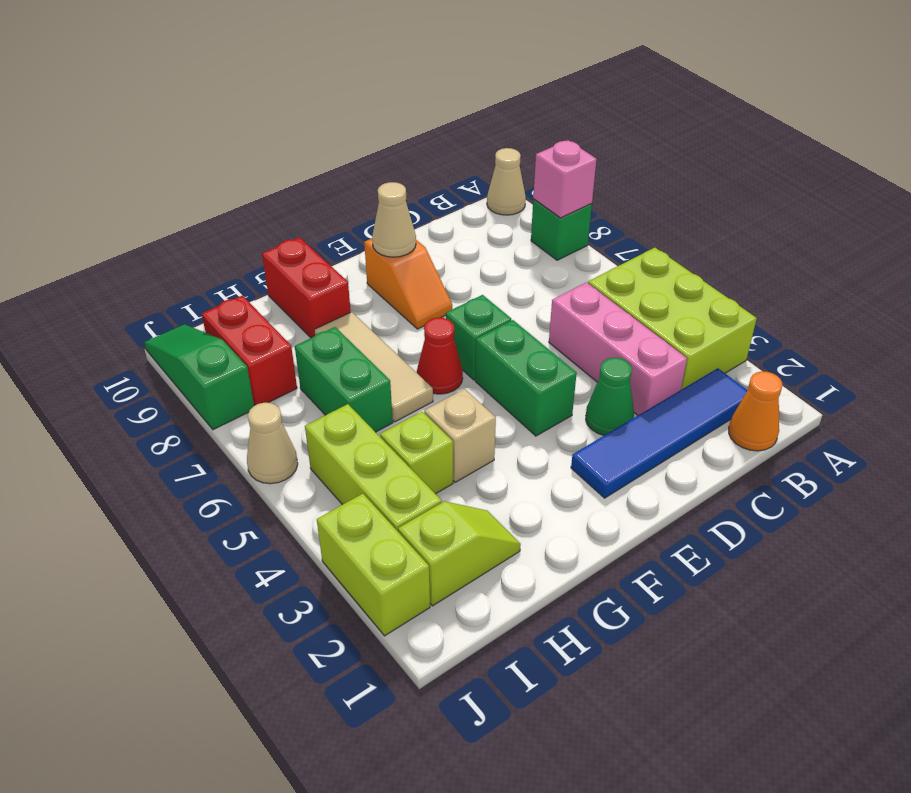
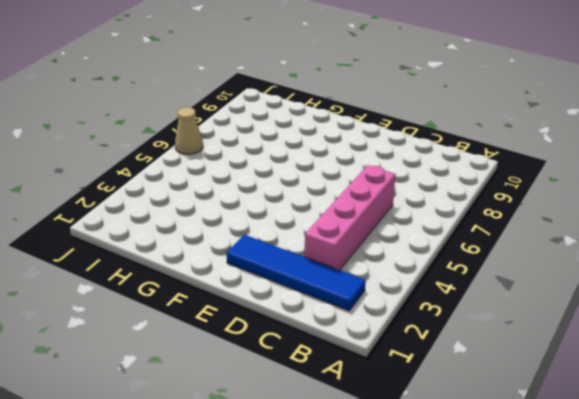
pink 1x4 brick [305,165,396,270] -> pink 1x3 brick [549,282,687,415]
none -> lime 2x3 brick [588,248,757,390]
none -> green 1x1 brick [531,199,592,260]
none -> tan 1x1 cone [487,148,526,215]

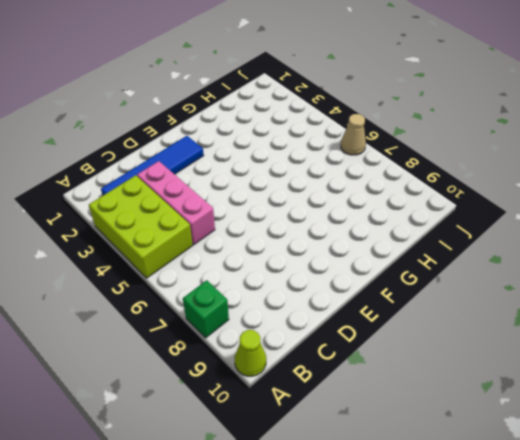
lime 1x1 cone [235,330,266,376] -> tan 1x1 cone [487,148,526,215]
none -> orange 1x1 cone [729,371,782,451]
none -> green 1x1 cone [586,358,634,435]
none -> green 1x2 brick [475,320,577,436]

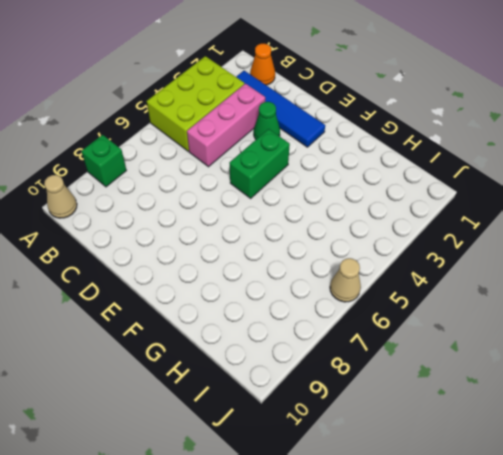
none -> green 1x1 brick [446,295,511,380]
none -> orange 1x2 slope [364,239,452,329]
none -> red 1x1 cone [417,318,463,394]

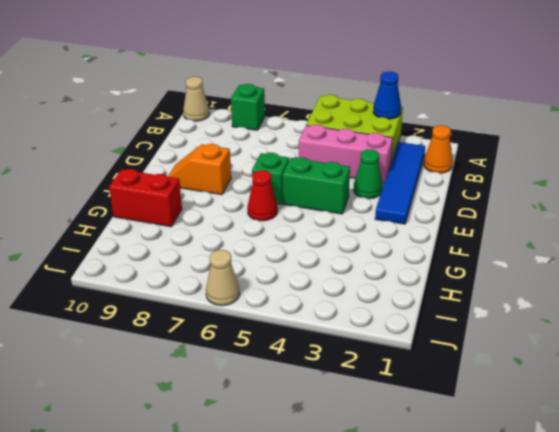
blue 1x1 cone [373,72,401,119] -> none
orange 1x2 slope [168,144,231,195] -> orange 1x2 slope turned to [364,239,452,329]
none -> tan 1x1 brick [424,389,496,482]
none -> tan 1x3 tile [314,312,433,422]
none -> lime 1x2 slope [398,501,521,606]

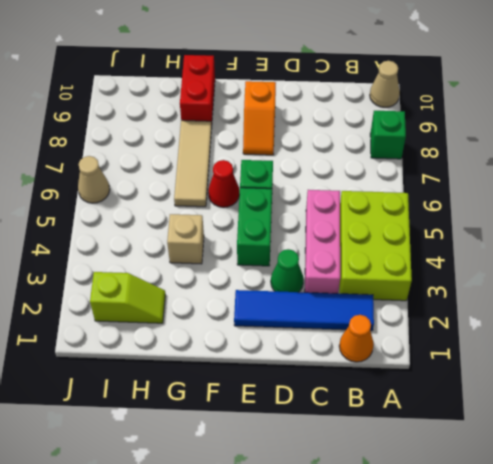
none -> lime 1x1 brick [380,412,453,494]
none -> green 1x2 brick [295,327,393,432]
none -> lime 1x3 brick [305,404,442,531]

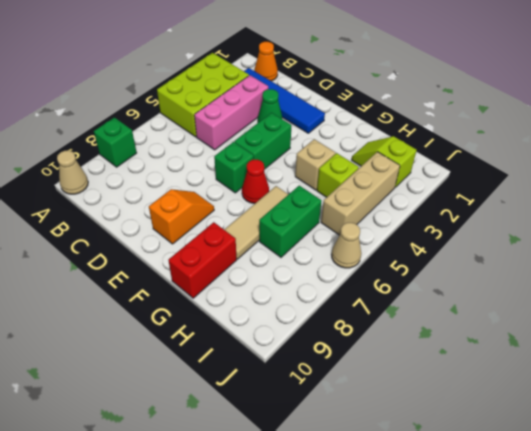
tan 1x3 brick [321,152,400,235] -> lime 1x3 brick [305,404,442,531]
none -> red 1x2 brick [202,295,297,406]
none -> lime 1x2 brick [317,494,430,636]
none -> green 1x3 slope [144,324,254,430]

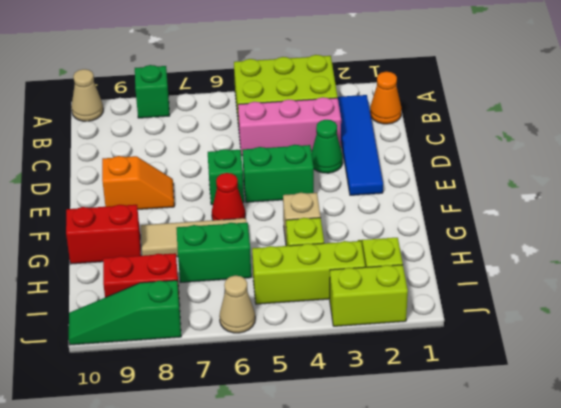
none -> pink 1x1 brick [533,140,597,218]
none -> tan 1x1 cone [372,182,416,257]

